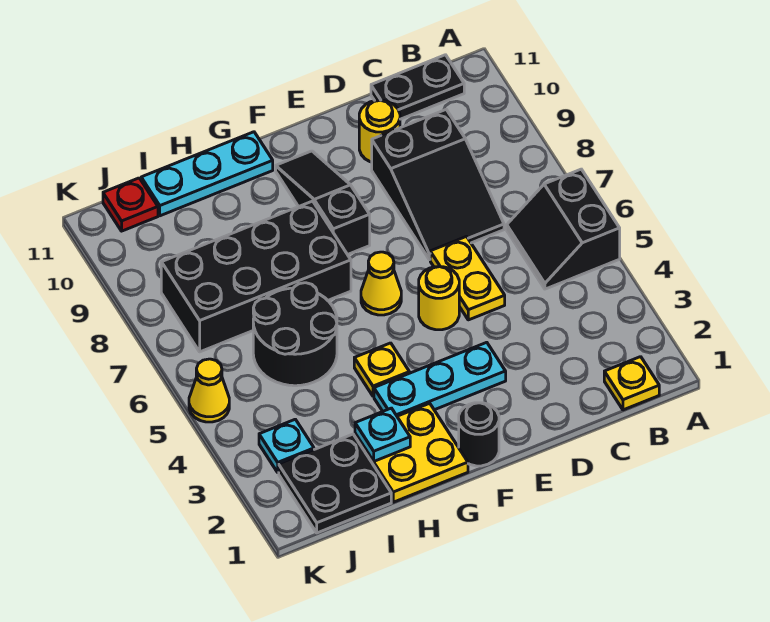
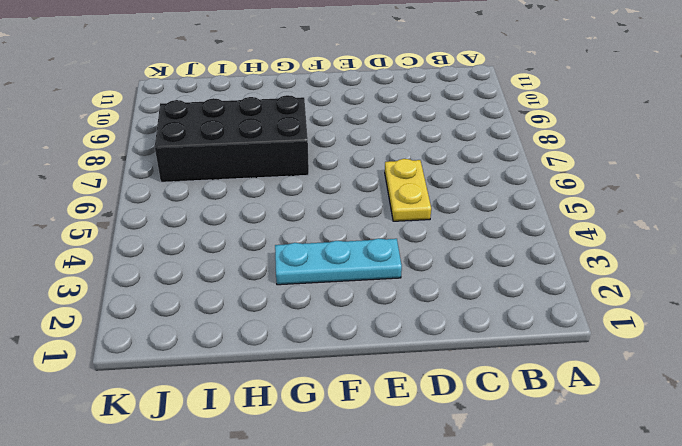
none -> black 2x2 slope [507,169,620,289]
none -> yellow 1x1 plate [604,357,659,410]
none -> black 1x2 plate [371,55,464,119]

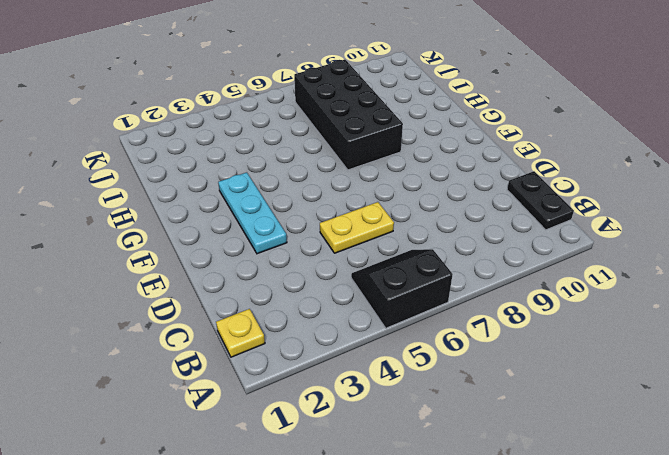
none -> black 2x3 slope [372,110,504,260]
none -> yellow 1x1 round brick [359,100,400,162]
none -> yellow 1x1 round brick [419,267,459,330]

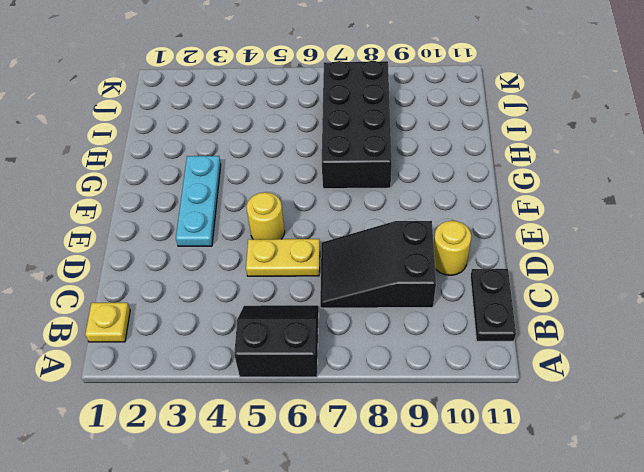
none -> black 1x1 round brick [459,403,499,466]
none -> yellow 1x1 cone [361,252,401,315]
none -> black 1x3 slope [276,151,370,255]

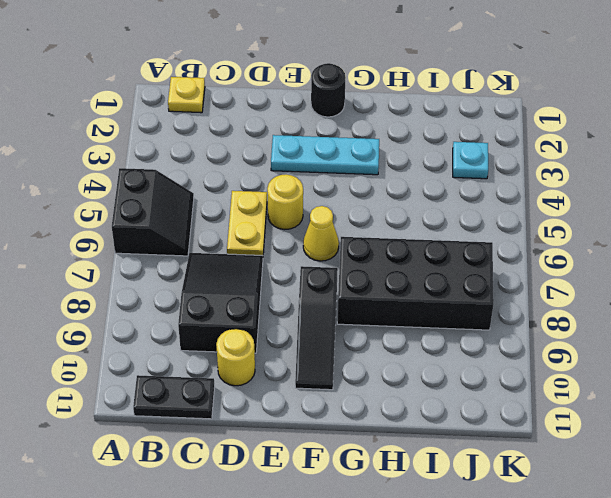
none -> yellow 2x2 plate [355,403,468,502]
none -> yellow 1x1 plate [354,343,409,396]
none -> cyan 1x3 plate [141,132,273,216]

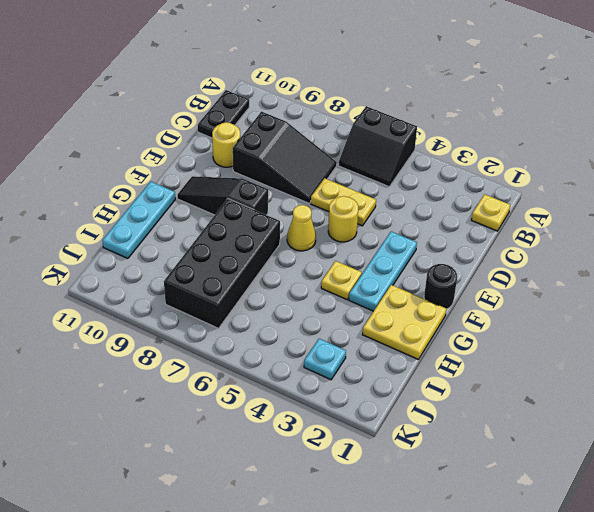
none -> black 2x2 round brick [253,283,337,386]
none -> black 2x2 plate [279,434,391,533]
none -> red 1x1 plate [103,178,158,231]

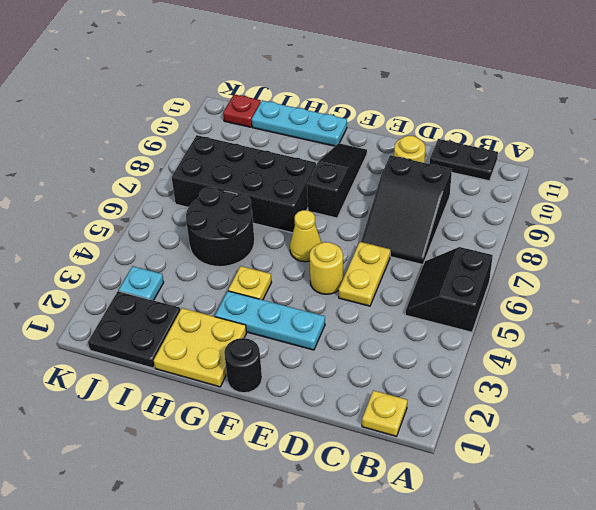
none -> yellow 1x1 cone [189,359,229,422]
none -> cyan 1x1 plate [355,408,410,461]

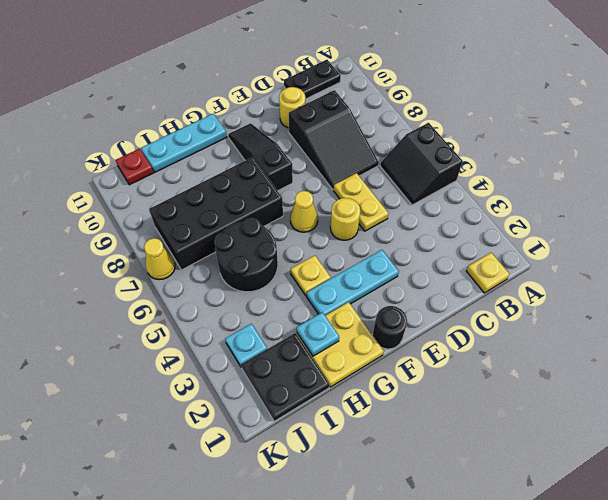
yellow 1x1 cone [144,238,175,280] -> yellow 1x1 cone moved to [189,359,229,422]

